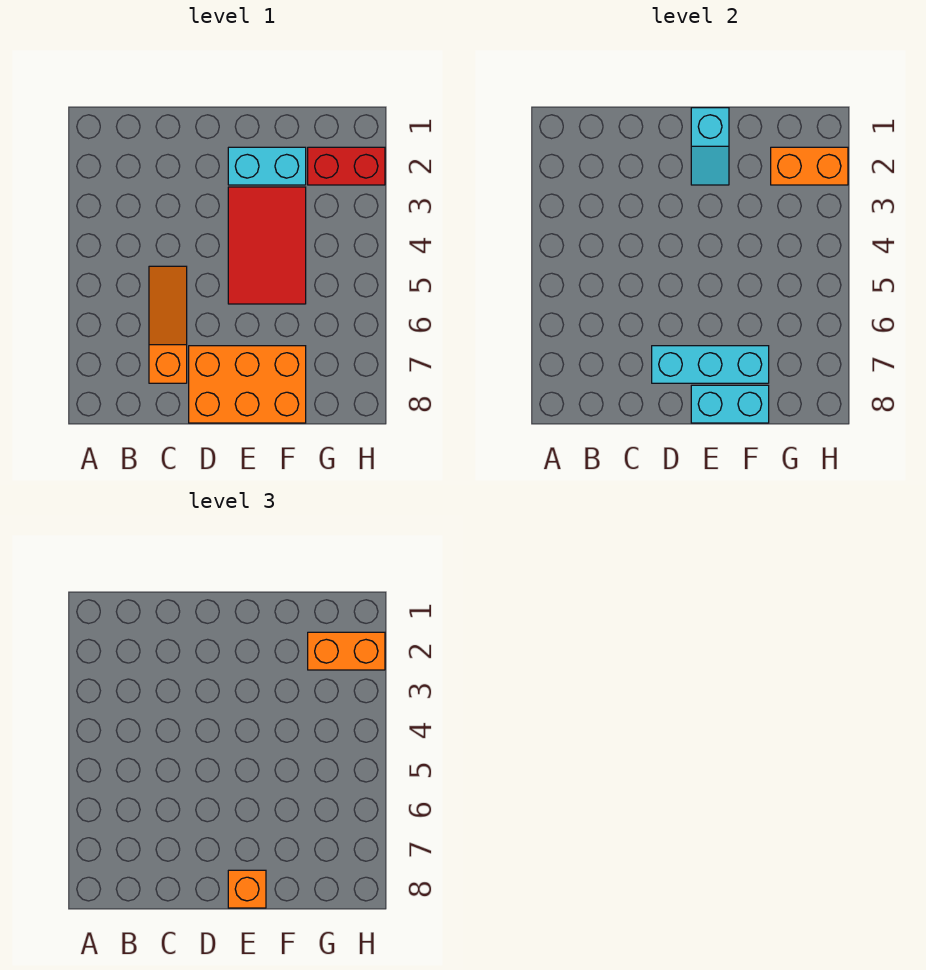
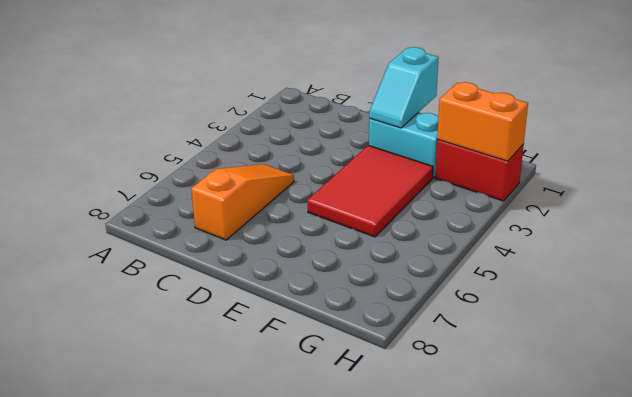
none -> orange 2x3 brick [189,346,306,423]
none -> cyan 1x3 brick [652,346,769,383]

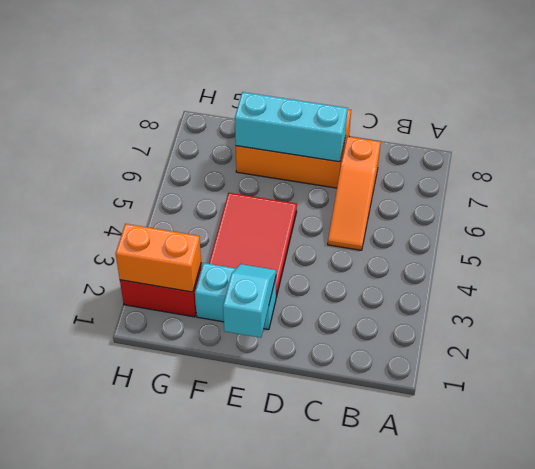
none -> cyan 1x2 brick [691,385,769,423]
none -> orange 1x1 brick [228,870,266,908]

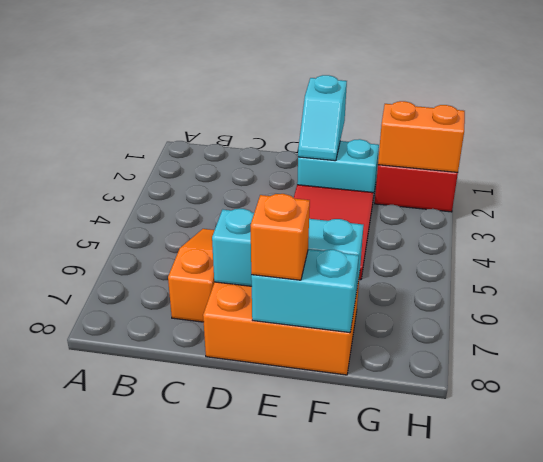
none -> orange 1x2 brick [308,632,385,670]

